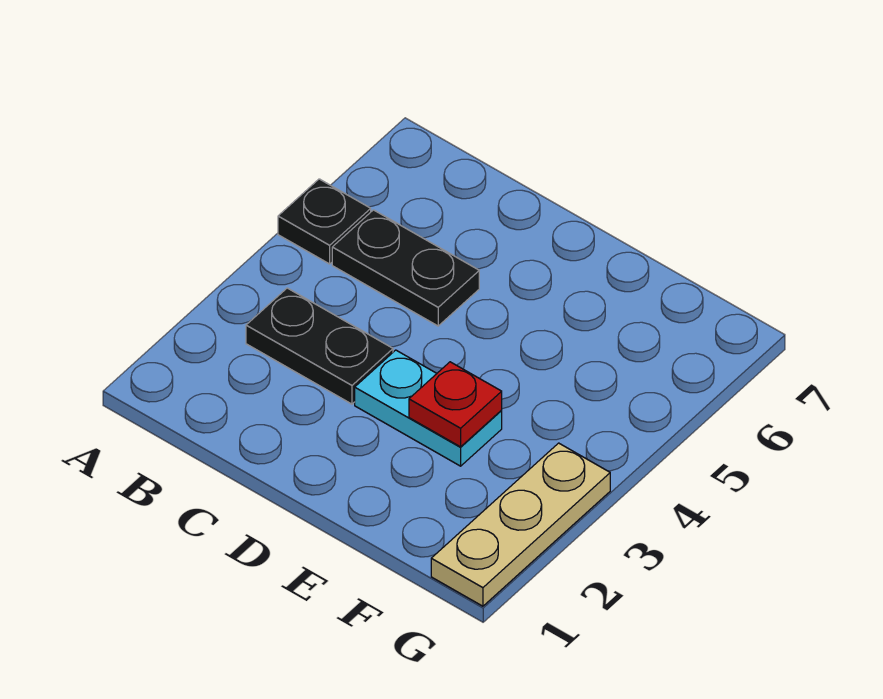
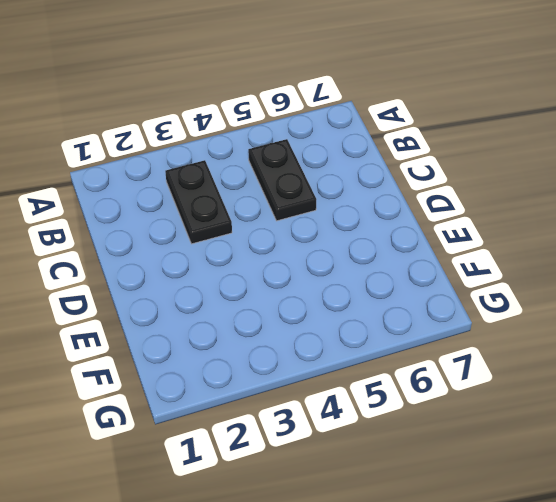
none -> black 1x1 plate [278,179,371,264]
none -> cyan 1x2 plate [355,350,502,466]

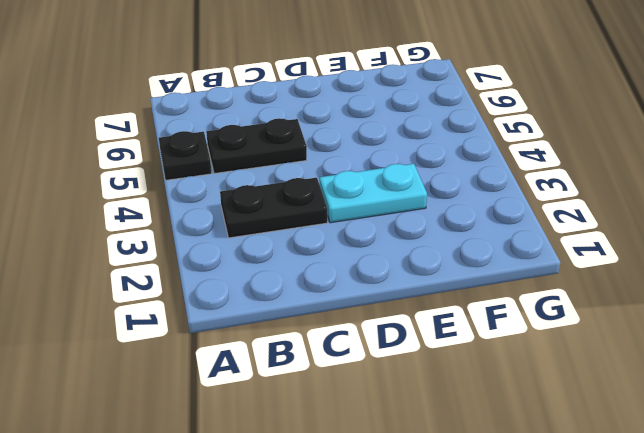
none -> tan 1x3 plate [431,443,610,606]
none -> red 1x1 plate [409,362,502,447]

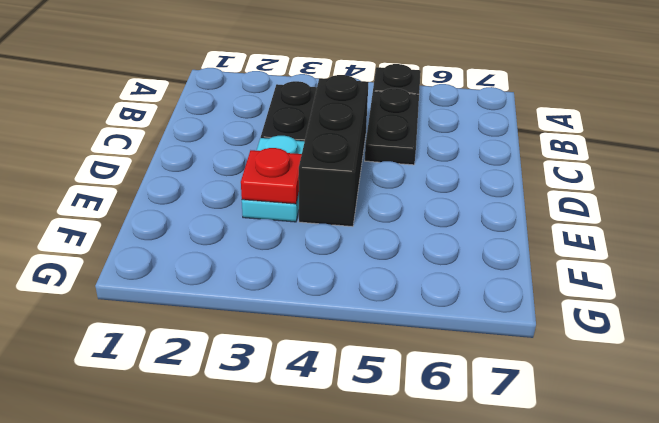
black 1x3 brick [299,75,369,227] -> none
none -> tan 1x3 plate [431,443,610,606]

